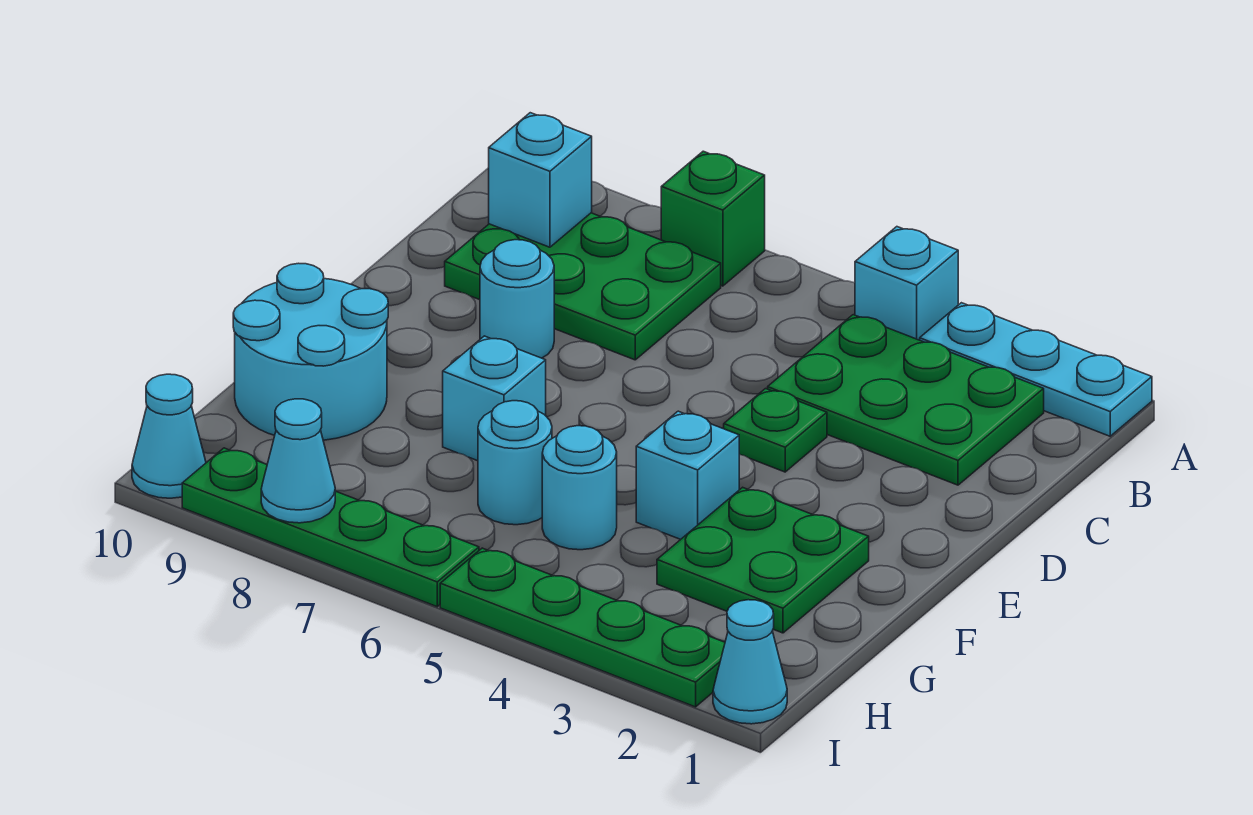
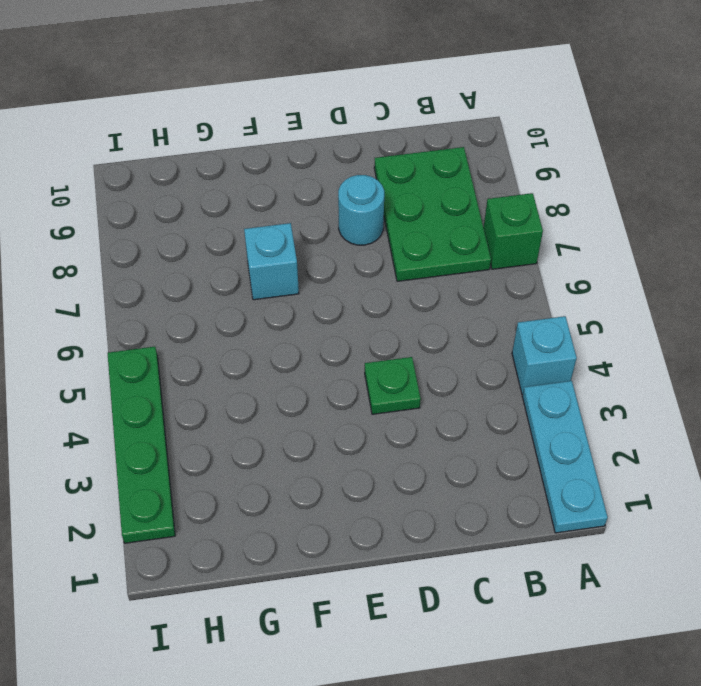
none -> green 2x3 plate [768,315,1044,485]
none -> green 2x2 plate [657,487,869,633]
none -> cyan 1x1 brick [636,411,739,539]

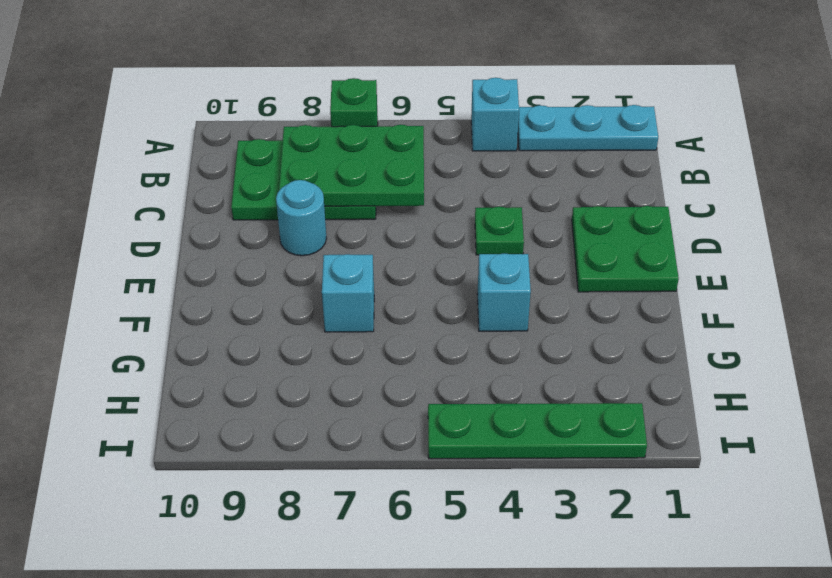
green 2x3 plate [279,125,424,206] -> green 2x3 plate moved to [768,315,1044,485]
green 2x2 plate [572,206,679,292] -> green 2x2 plate moved to [657,487,869,633]
none -> cyan 2x2 round brick [233,263,388,440]
none -> cyan 1x1 round brick [542,426,617,550]
none -> cyan 1x1 round brick [478,401,552,525]

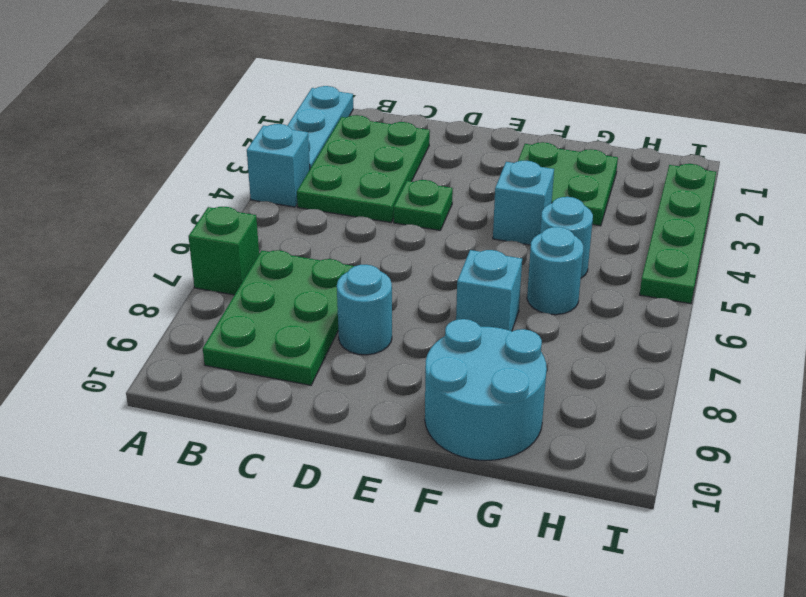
none -> cyan 1x1 cone [713,600,787,724]
none -> green 1x4 plate [182,448,479,607]
none -> cyan 1x1 cone [132,374,206,498]

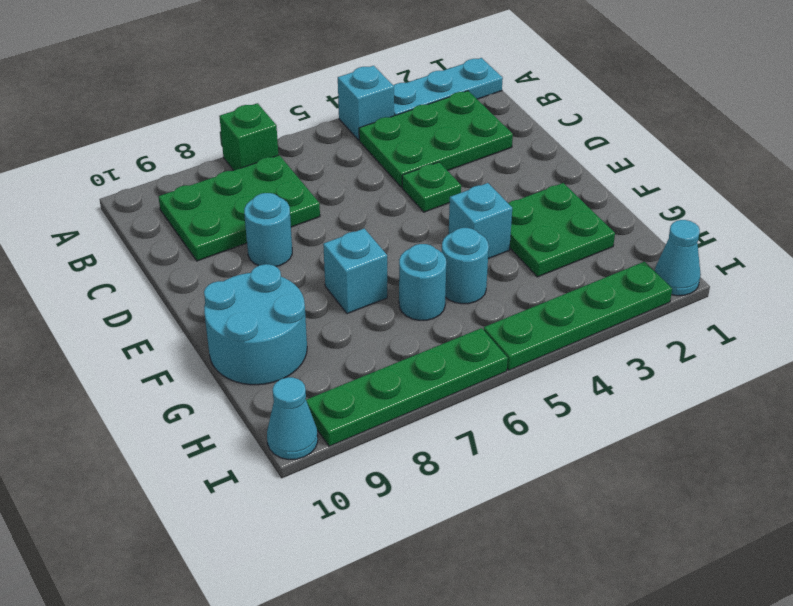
none -> cyan 1x1 brick [489,113,592,247]
none -> cyan 1x1 cone [261,399,335,523]

